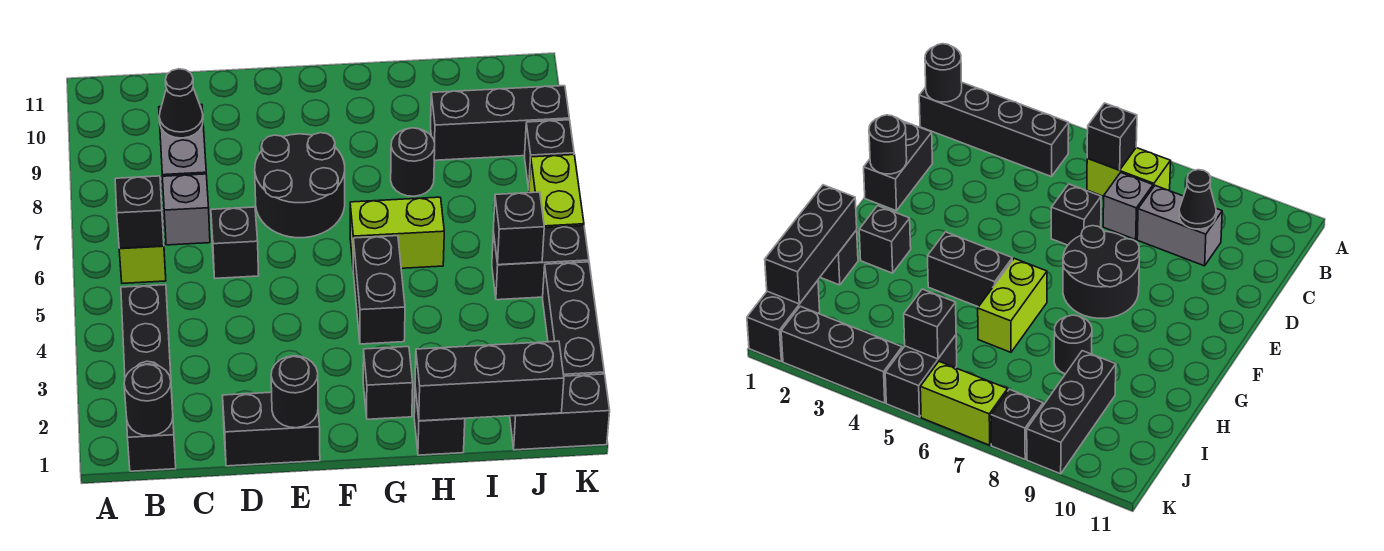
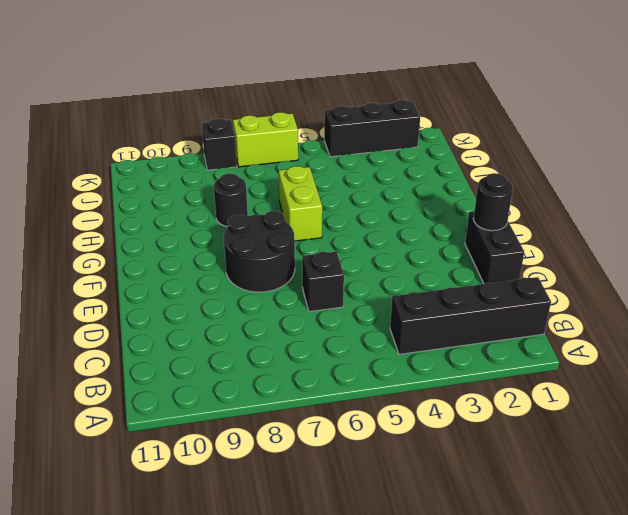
none -> lime 1x2 brick [119,182,166,283]
none -> grey 1x1 brick [162,174,210,245]
none -> grey 1x2 brick [159,104,206,176]

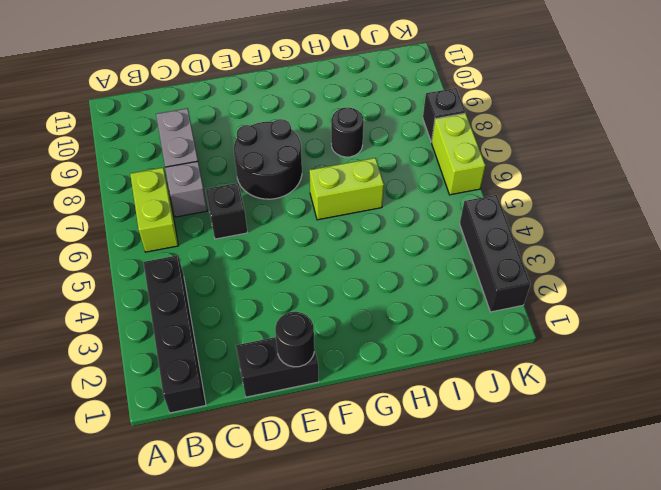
none -> black 1x1 brick [363,347,413,419]
none -> black 1x2 brick [353,236,405,344]
none -> black 1x1 brick [414,388,465,455]

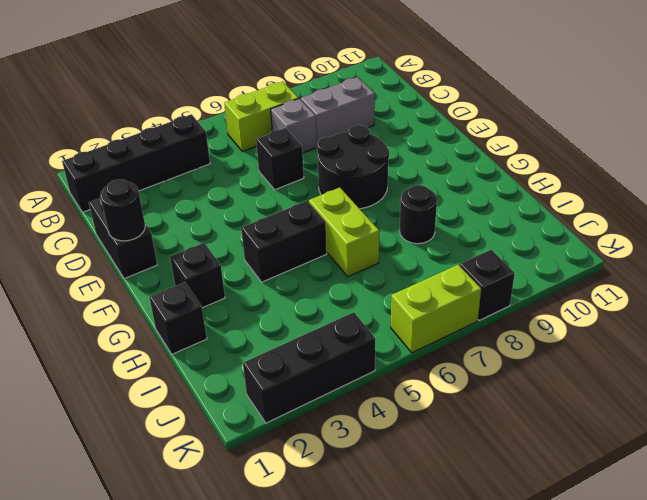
none -> black 1x3 brick [431,86,569,160]
none -> black 1x2 brick [510,374,610,450]
none -> black 1x2 brick [492,226,589,300]

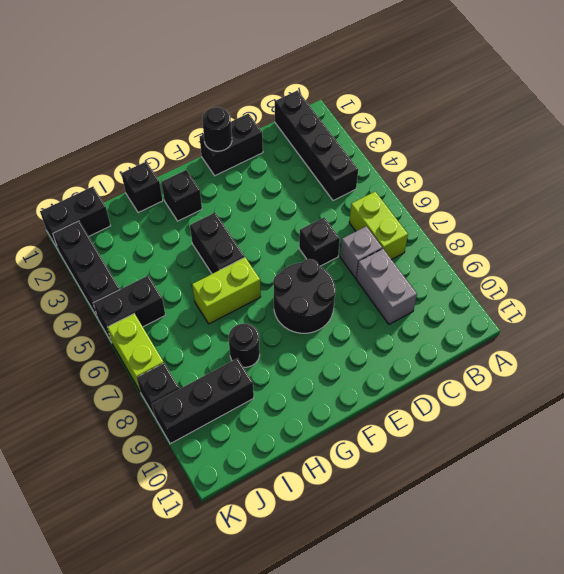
none -> black 1x1 round brick [124,364,173,436]
none -> black 1x1 brick [115,176,164,248]
none -> black 1x1 cone [159,69,203,138]

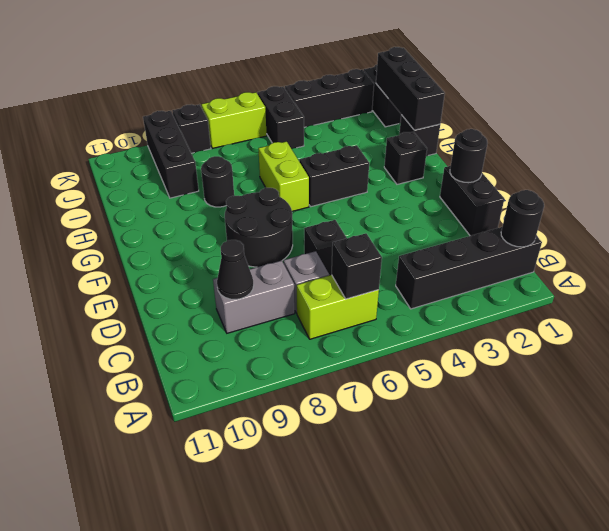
none -> black 1x1 brick [493,192,544,265]

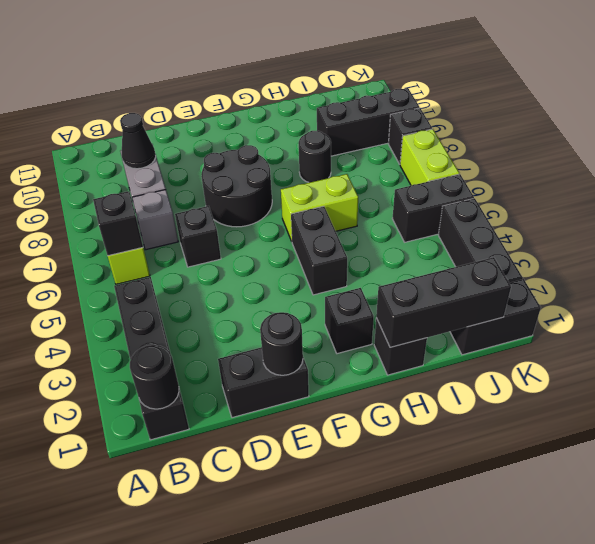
none -> black 1x1 brick [493,192,544,265]

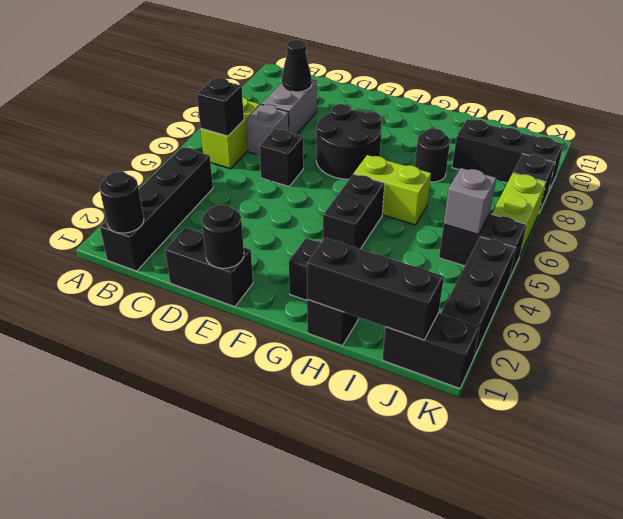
grey 1x1 brick [444,168,496,235] -> black 1x1 brick [493,192,544,265]

